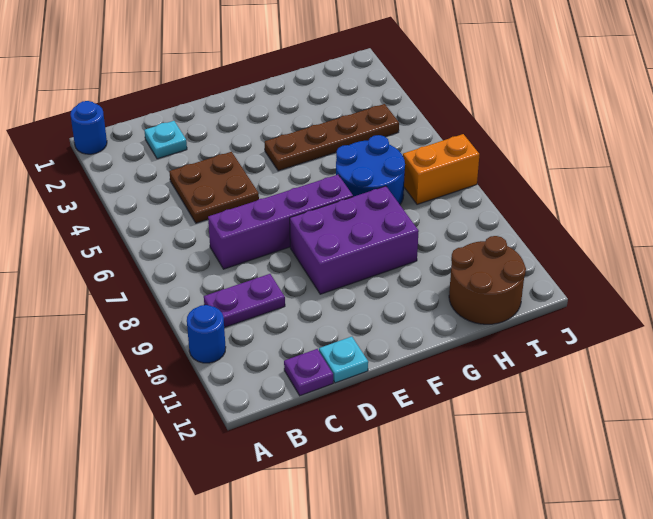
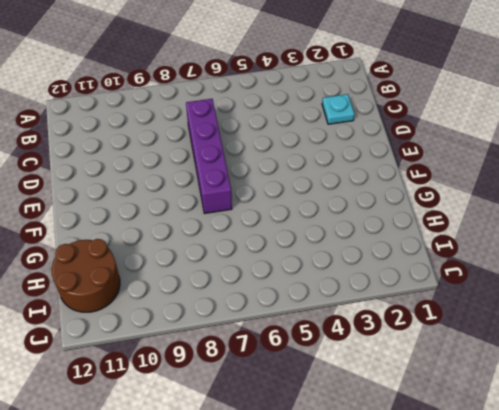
none -> blue 1x1 round brick [70,101,107,154]
none -> blue 1x1 round brick [187,305,226,363]
none -> purple 1x2 plate [204,274,285,328]

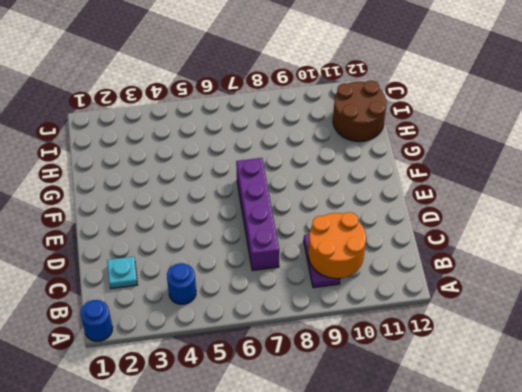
blue 1x1 round brick [167,263,196,304] -> blue 1x1 round brick moved to [187,305,226,363]
orange 2x2 round brick [308,212,366,279] -> none
none -> brown 2x2 plate [169,152,259,223]
none -> purple 1x1 plate [284,349,333,396]
none -> cyan 1x1 plate [319,337,368,383]

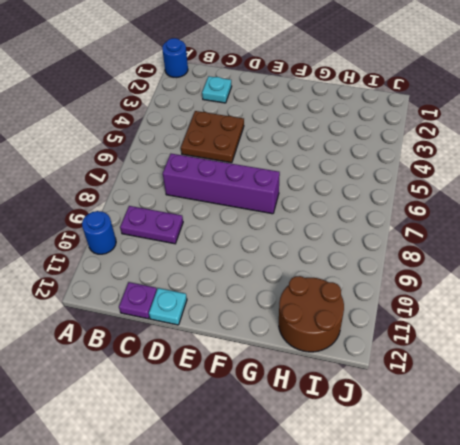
none -> purple 2x3 brick [290,186,419,294]
none -> brown 1x4 plate [265,104,399,171]
none -> blue 2x2 round brick [336,135,405,204]

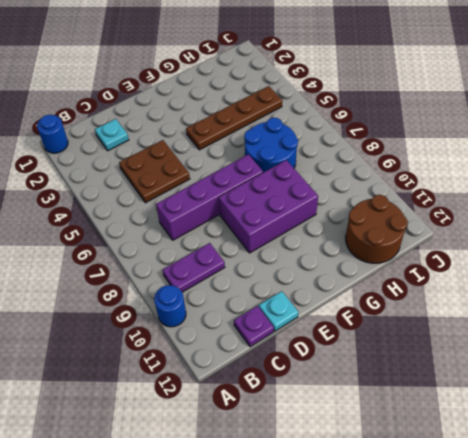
none -> orange 1x2 brick [403,134,480,204]

